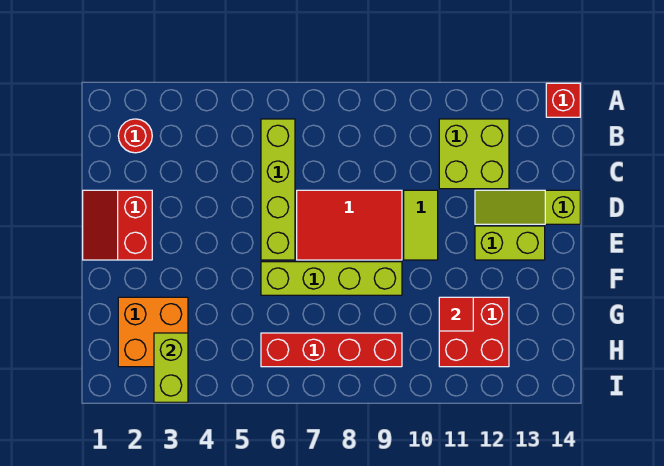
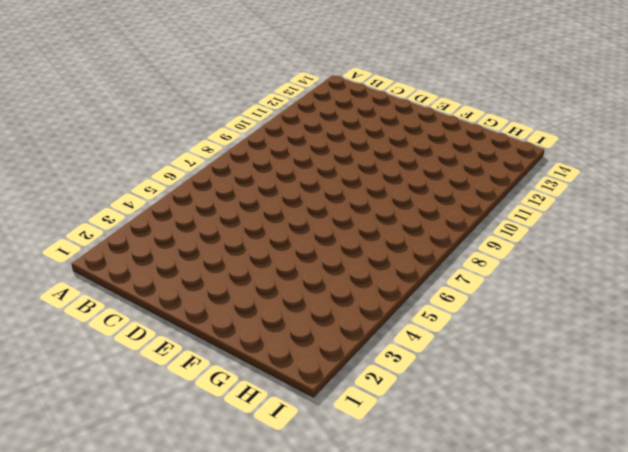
none -> red 1x1 brick [546,83,580,117]
none -> red 1x1 round brick [118,119,152,153]
none -> lime 1x4 brick [261,119,295,260]

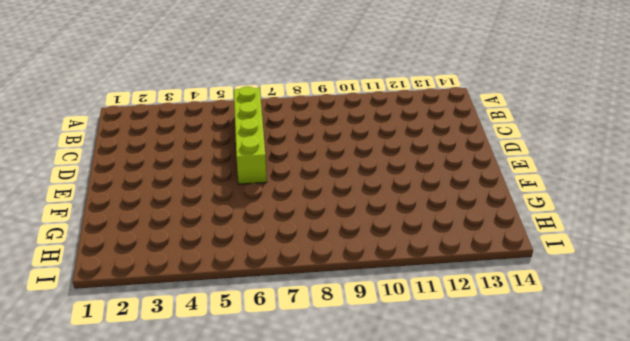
none -> red 1x1 brick [546,83,580,117]
none -> red 1x1 round brick [118,119,152,153]
none -> lime 2x2 brick [439,119,509,189]

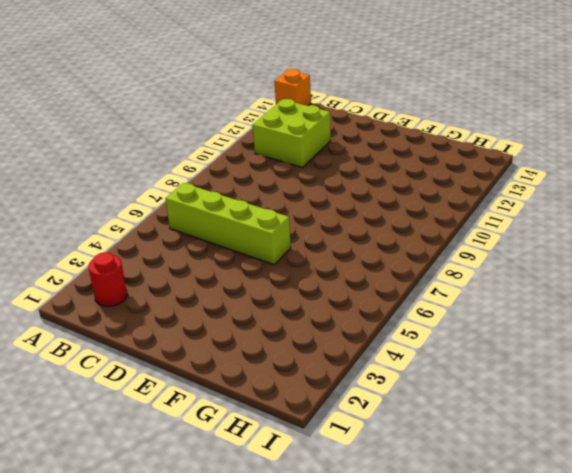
orange 1x1 brick [274,69,311,106] -> red 1x1 brick [546,83,580,117]
none -> red 2x2 slope [83,190,152,260]
none -> red 2x3 tile [297,190,402,260]
none -> lime 1x2 tile [404,190,438,260]

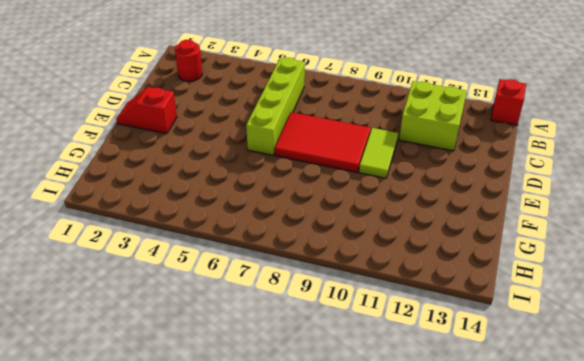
red 1x2 slope [116,87,177,134] -> red 2x2 slope [83,190,152,260]
none -> lime 1x3 slope [475,190,580,224]
none -> lime 1x2 brick [475,226,545,260]
none -> lime 1x4 brick [261,262,402,295]

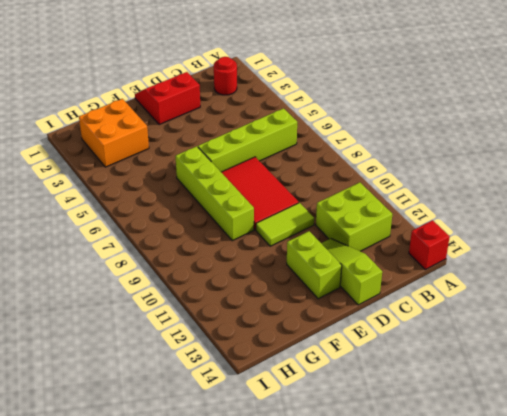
none -> red 2x2 brick [439,297,509,367]
none -> red 1x4 brick [261,333,402,367]
none -> red 1x1 tile [439,297,473,331]

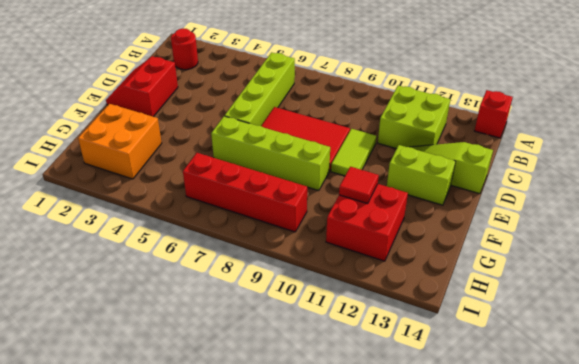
none -> lime 1x2 brick [154,333,188,402]

